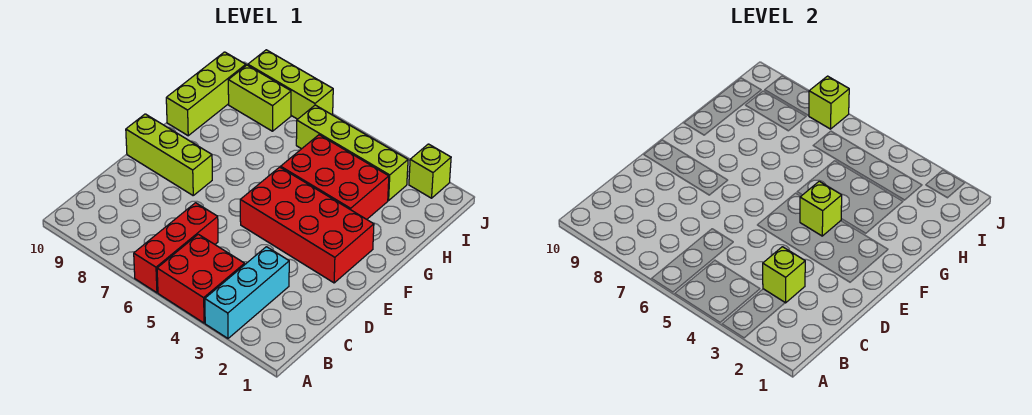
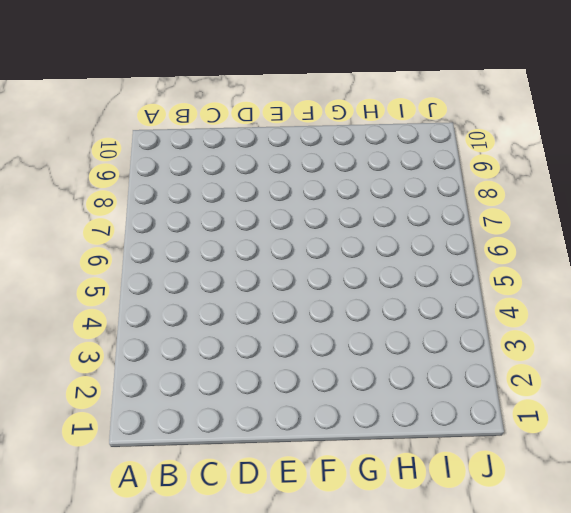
none -> cyan 1x3 brick [205,247,289,338]
none -> red 2x2 brick [157,234,245,323]
none -> red 1x3 brick [134,203,218,293]

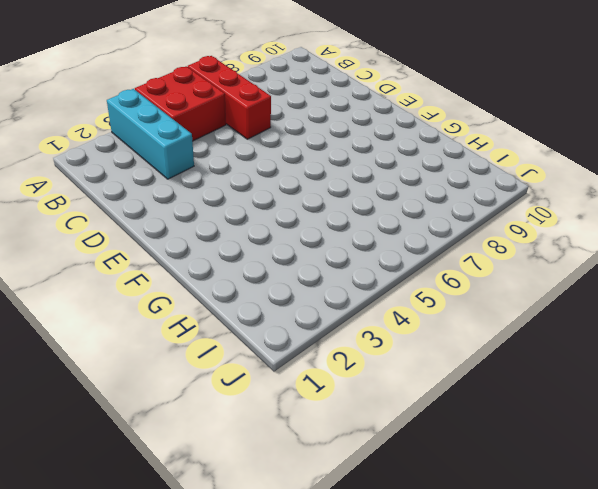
none -> red 2x4 brick [240,167,374,283]
none -> lime 1x3 brick [126,114,212,195]
none -> red 2x3 brick [281,135,389,219]

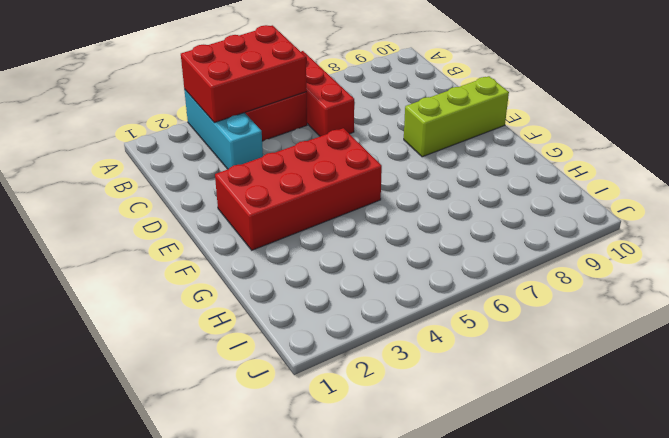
red 2x3 brick [181,25,307,123] -> red 2x3 brick moved to [281,135,389,219]
none -> lime 1x3 brick [166,52,246,136]
none -> lime 1x4 brick [296,105,408,200]
none -> lime 1x2 brick [228,65,291,131]

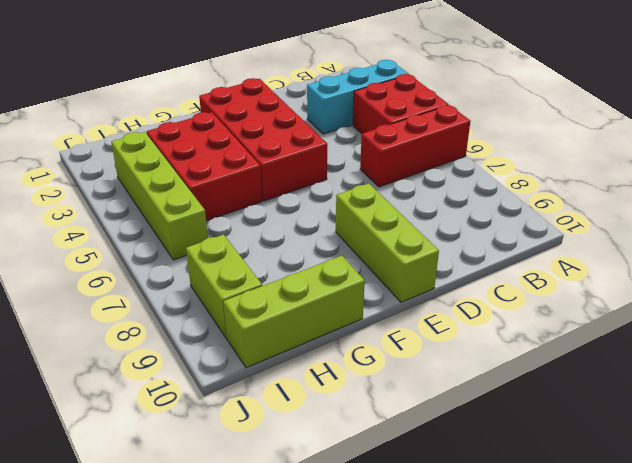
none -> lime 1x1 brick [409,144,451,198]
none -> lime 1x3 brick [248,50,333,119]
none -> lime 1x1 brick [763,247,805,303]

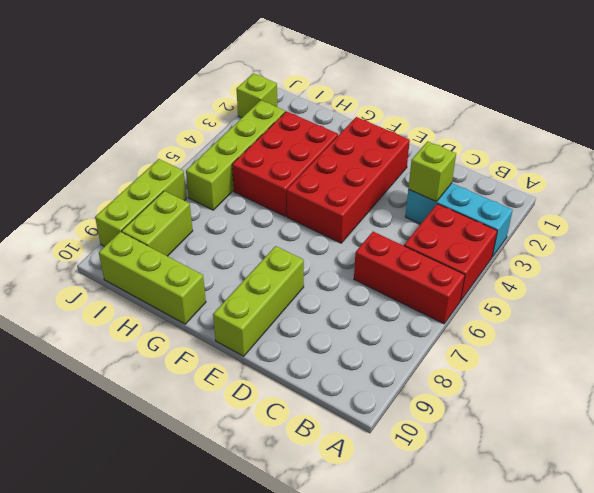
none -> lime 1x1 brick [800,181,842,236]
none -> lime 1x1 brick [809,76,849,129]

